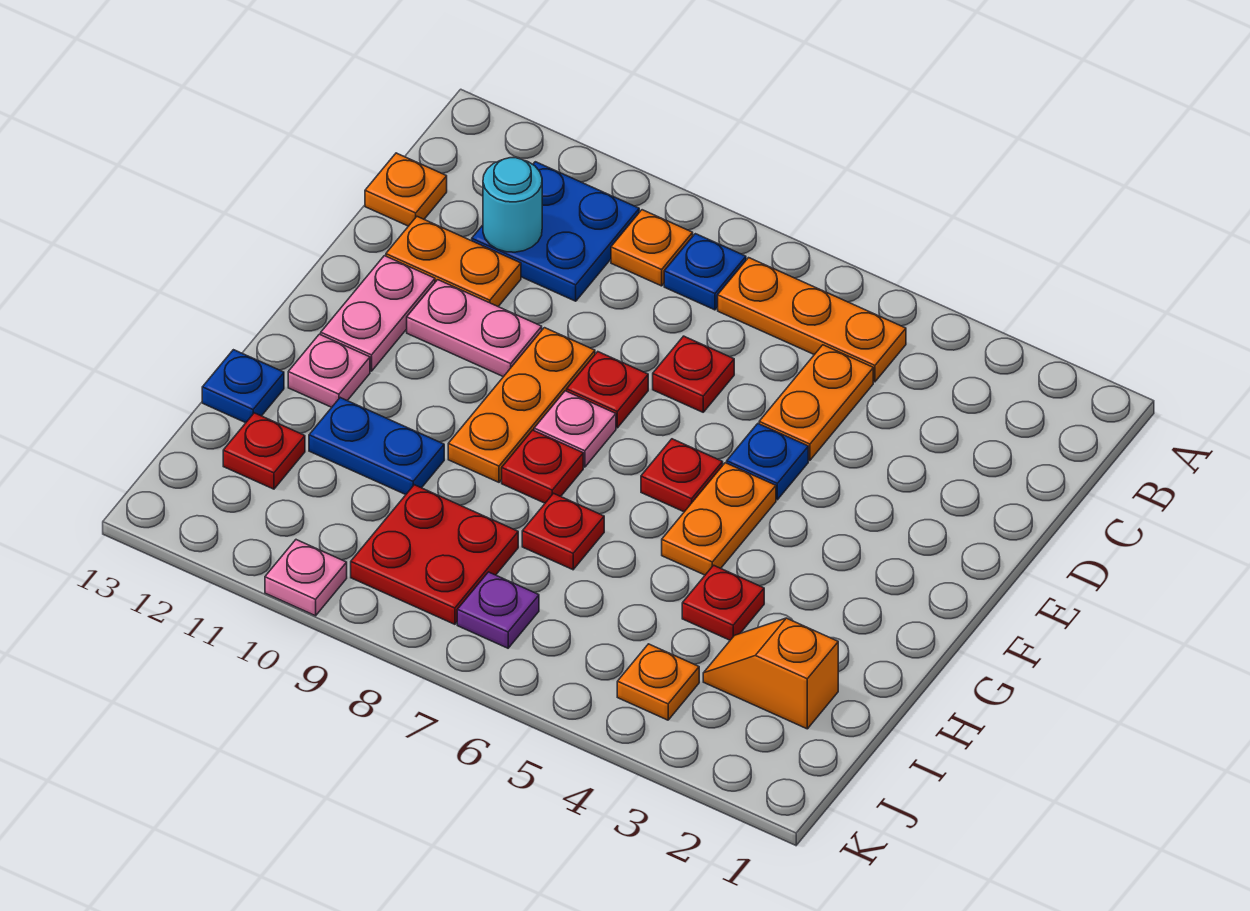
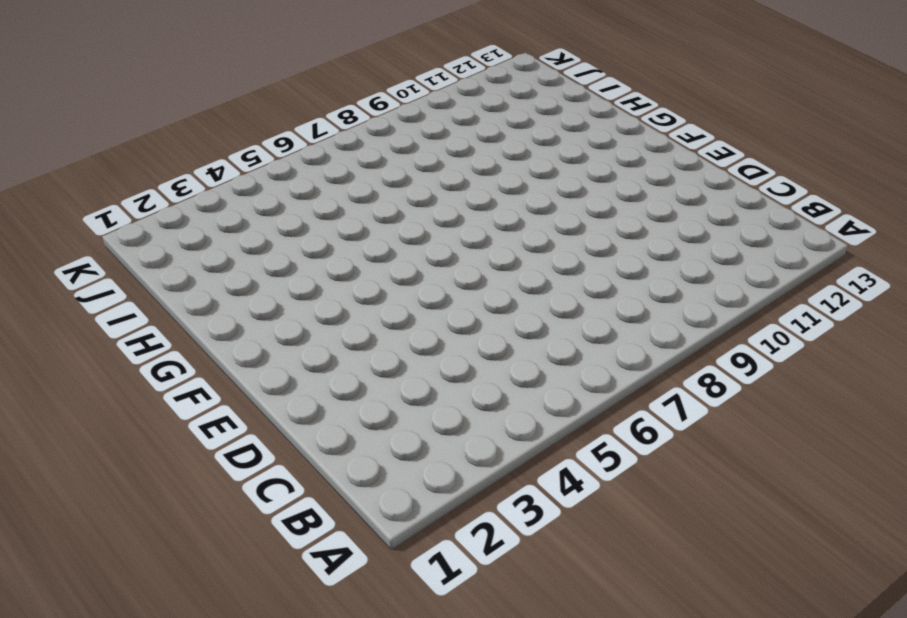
none -> orange 1x3 plate [718,258,906,382]
none -> blue 1x1 plate [664,234,746,310]
none -> orange 1x1 plate [611,210,693,286]

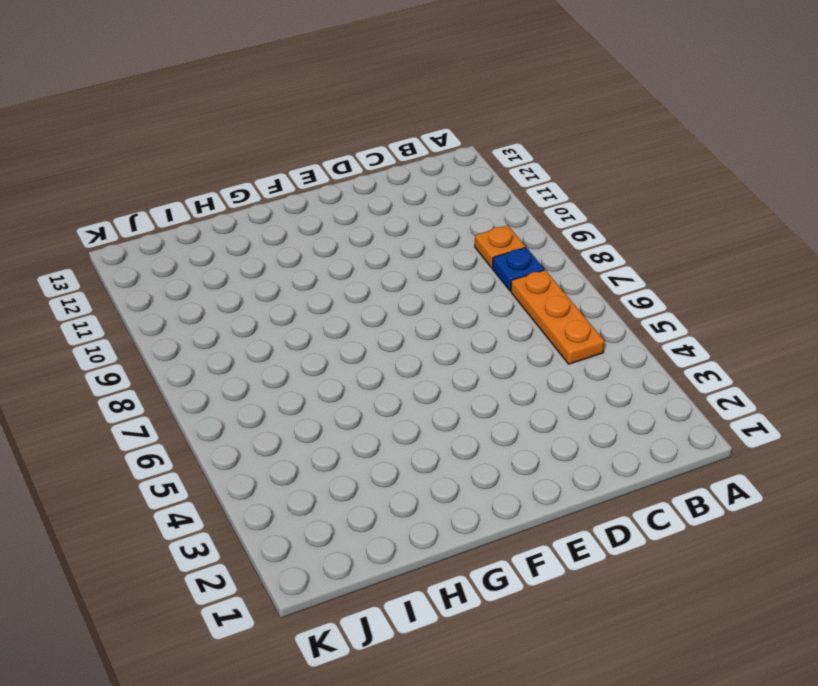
none -> blue 2x2 plate [472,162,639,301]
none -> orange 1x2 plate [759,345,873,460]
none -> orange 1x1 plate [365,153,447,226]

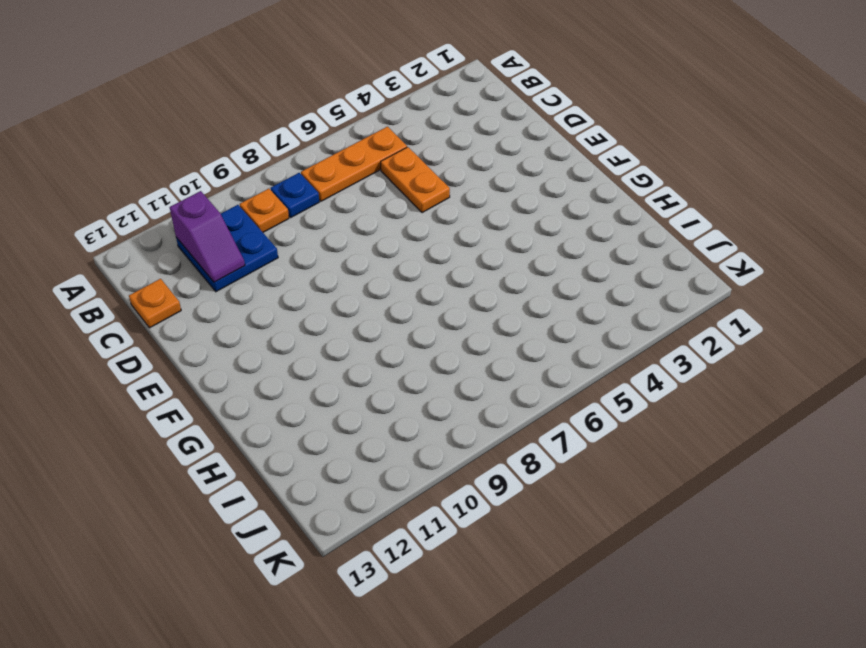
purple 1x2 slope [170,191,245,282] -> cyan 1x1 round brick [483,158,542,252]
none -> red 1x1 plate [653,336,734,412]
none -> orange 1x2 plate [386,217,521,306]
none -> blue 1x1 plate [727,424,808,500]

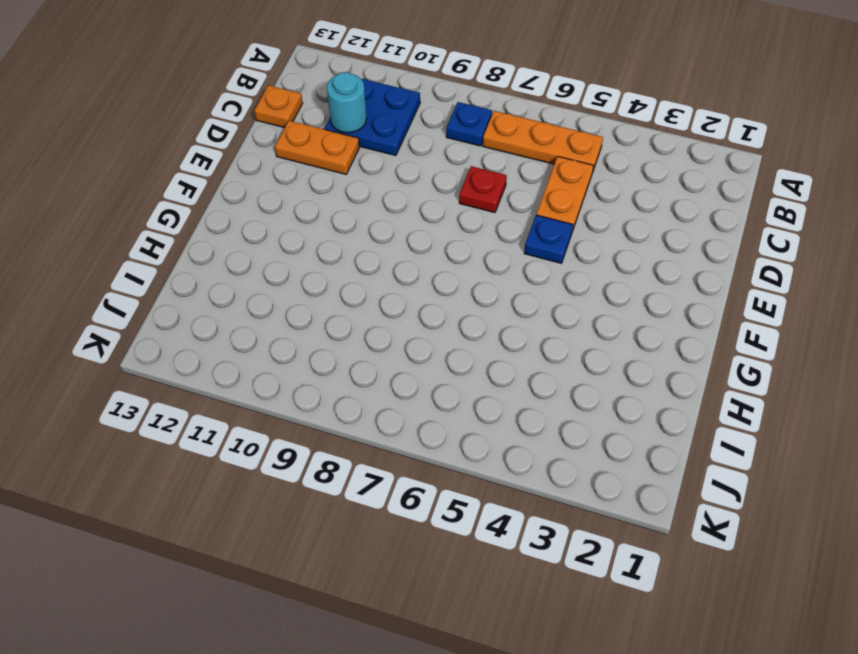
none -> orange 1x1 plate [611,210,693,286]
none -> red 1x1 plate [567,352,648,428]
none -> orange 1x3 plate [448,328,595,482]

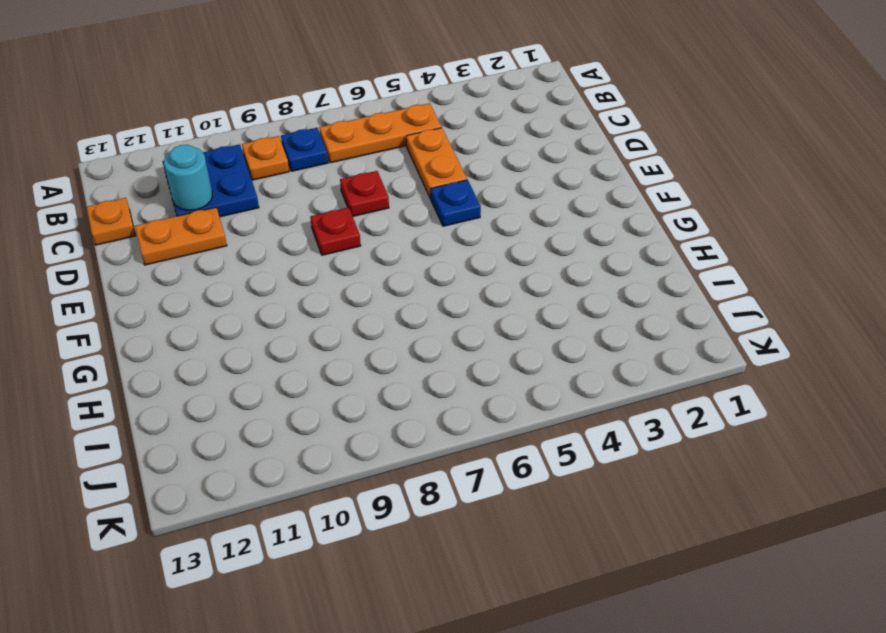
none -> orange 1x3 plate [448,328,595,482]
none -> pink 1x2 plate [407,280,542,377]
none -> pink 1x2 plate [321,256,435,371]

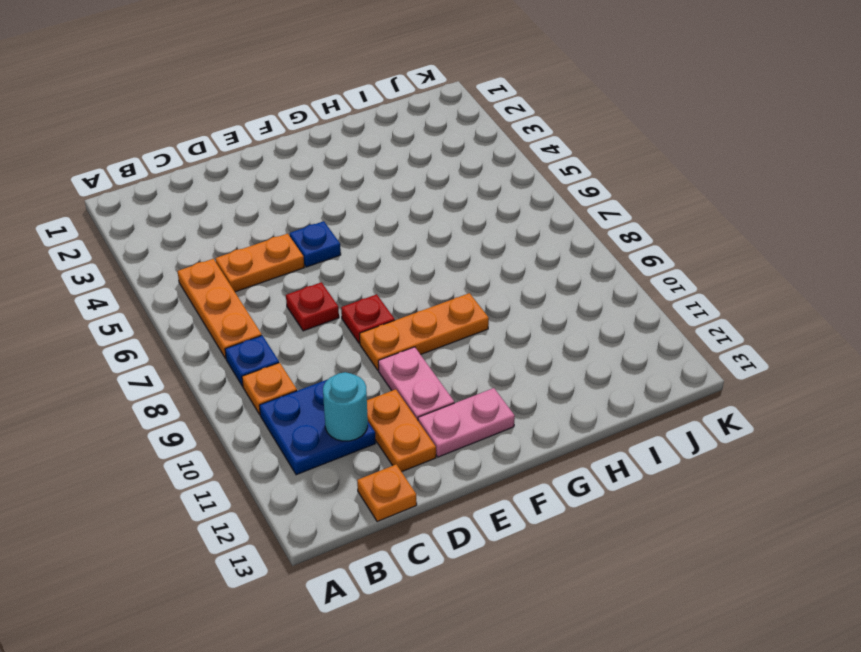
none -> orange 1x2 plate [662,463,776,575]
none -> red 1x1 plate [641,439,723,512]
none -> pink 1x1 plate [534,391,616,467]

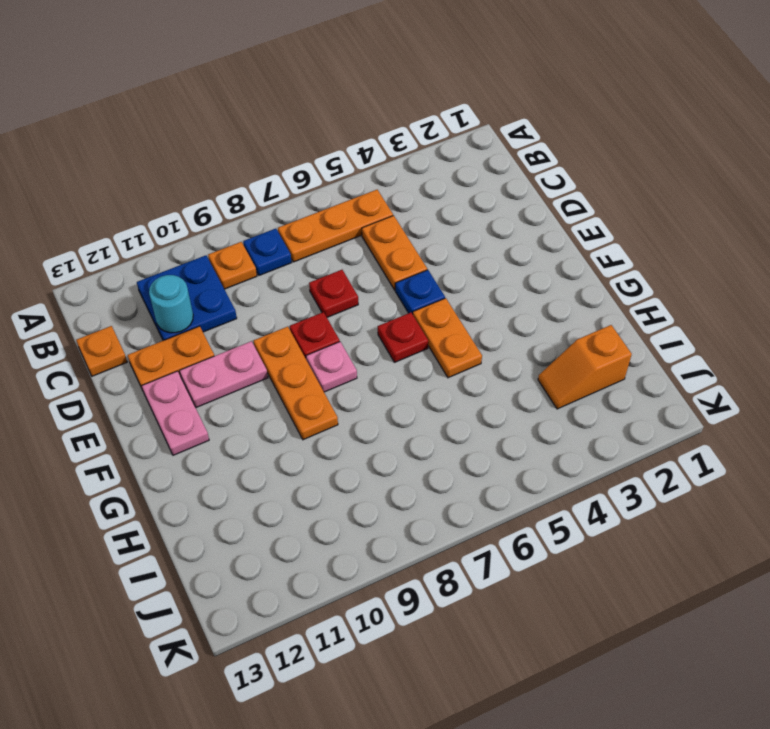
none -> red 1x1 plate [502,430,583,503]
none -> pink 1x1 plate [288,334,370,407]
none -> red 1x1 plate [682,565,764,640]

